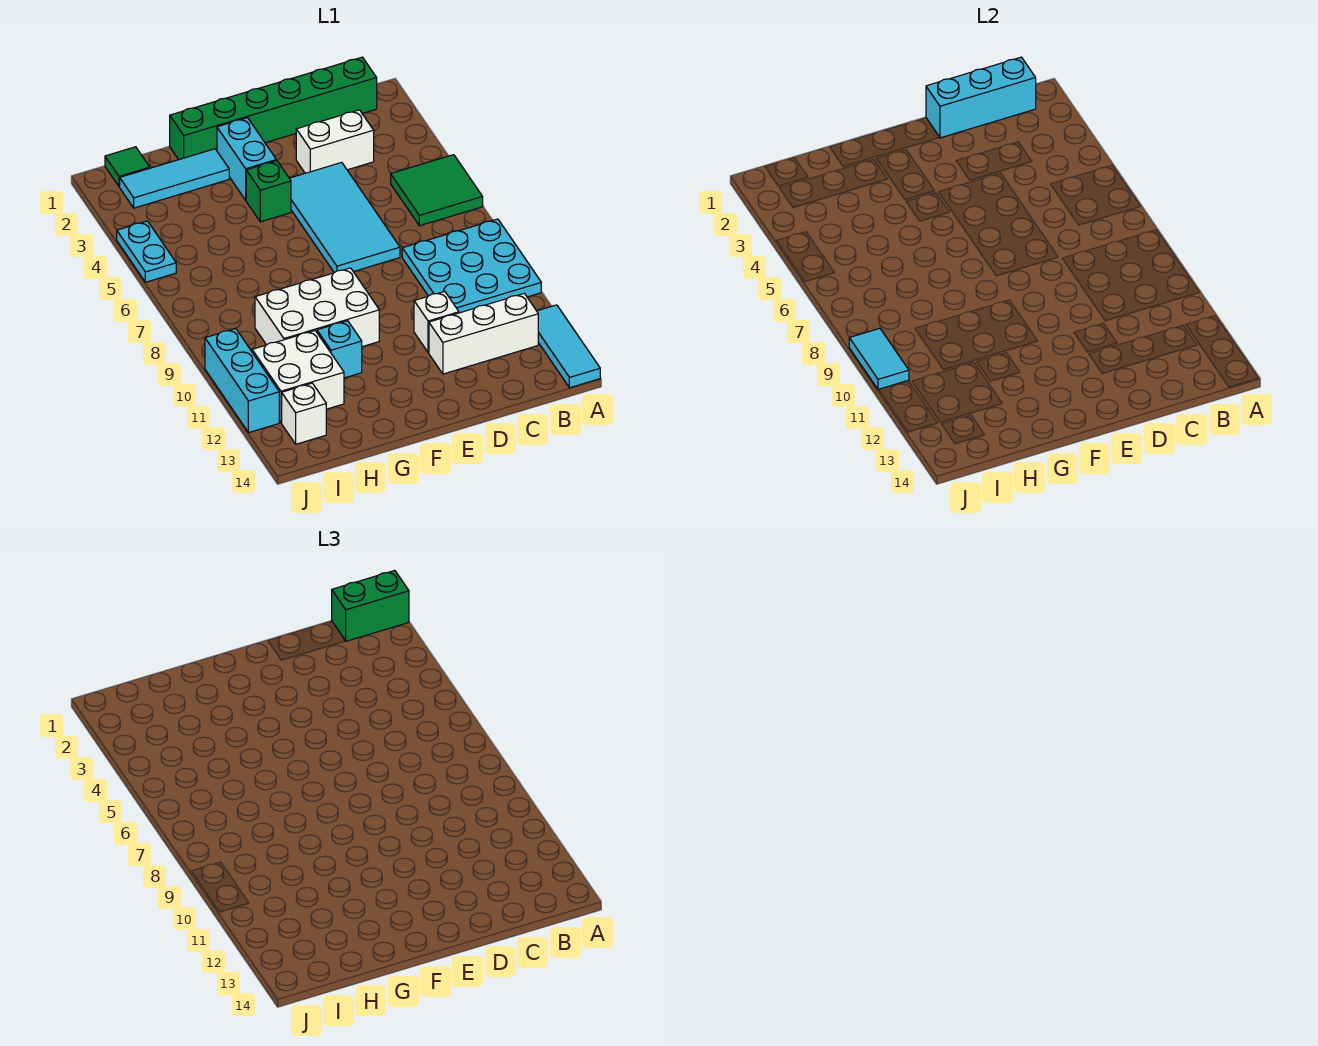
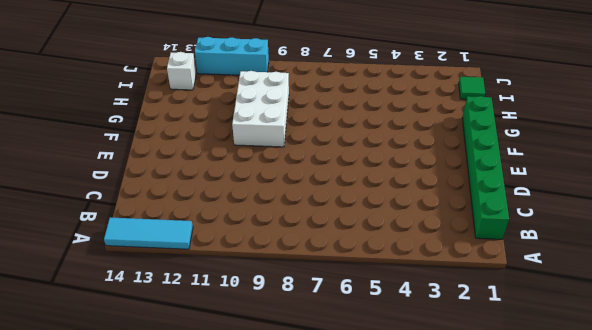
none -> green 2x2 tile [391,155,483,226]
none -> cyan 3x3 plate [402,219,541,313]
none -> white 1x3 brick [429,293,538,374]

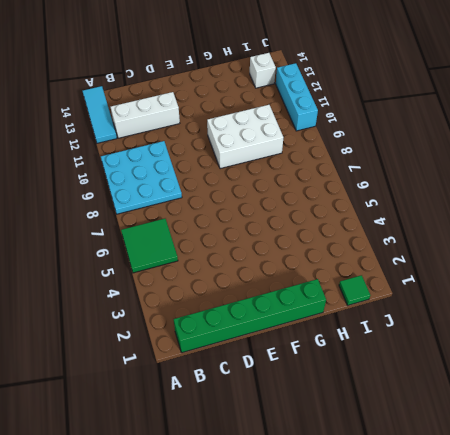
none -> white 1x2 brick [296,110,374,173]
none -> cyan 2x4 tile [289,162,400,273]
none -> white 1x1 brick [414,291,459,353]

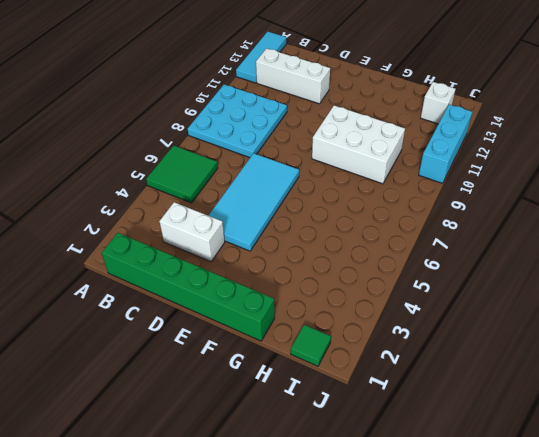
none -> white 1x1 brick [414,291,459,353]
none -> cyan 1x2 brick [217,118,276,200]
none -> green 1x1 brick [246,161,291,222]

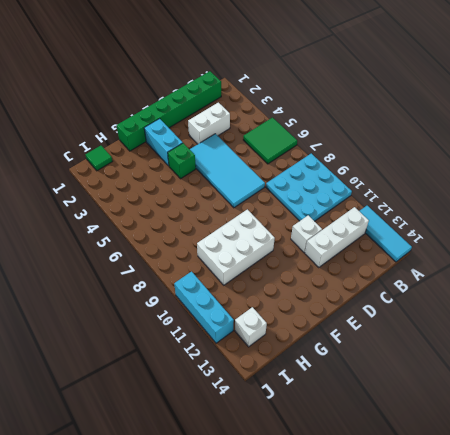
none -> cyan 1x3 tile [120,149,229,208]
none -> cyan 1x1 brick [317,321,362,378]
none -> white 2x2 brick [252,331,344,423]

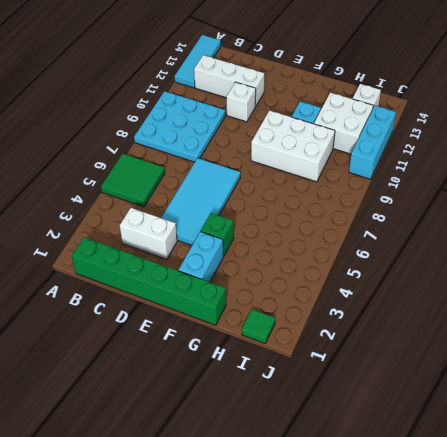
none -> cyan 1x3 tile [120,149,229,208]
none -> cyan 1x2 plate [117,221,176,282]
none -> cyan 1x3 brick [926,57,1036,138]

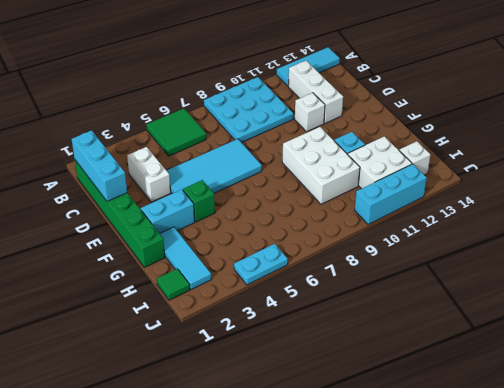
none -> cyan 1x2 tile [849,328,909,390]
none -> green 1x2 brick [332,571,409,641]

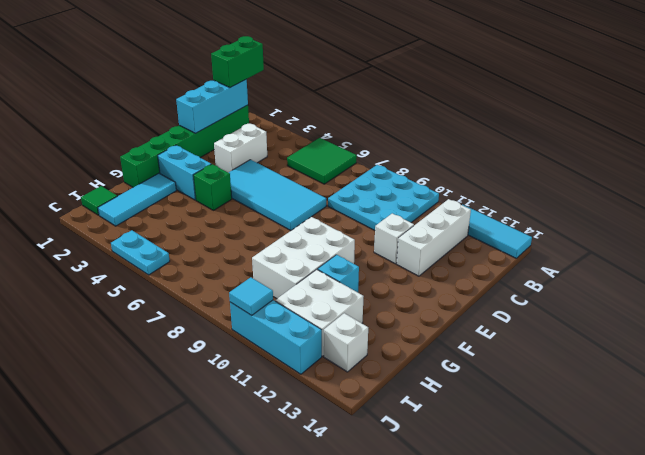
cyan 1x1 tile [229,277,273,315] -> cyan 1x2 tile [849,328,909,390]

